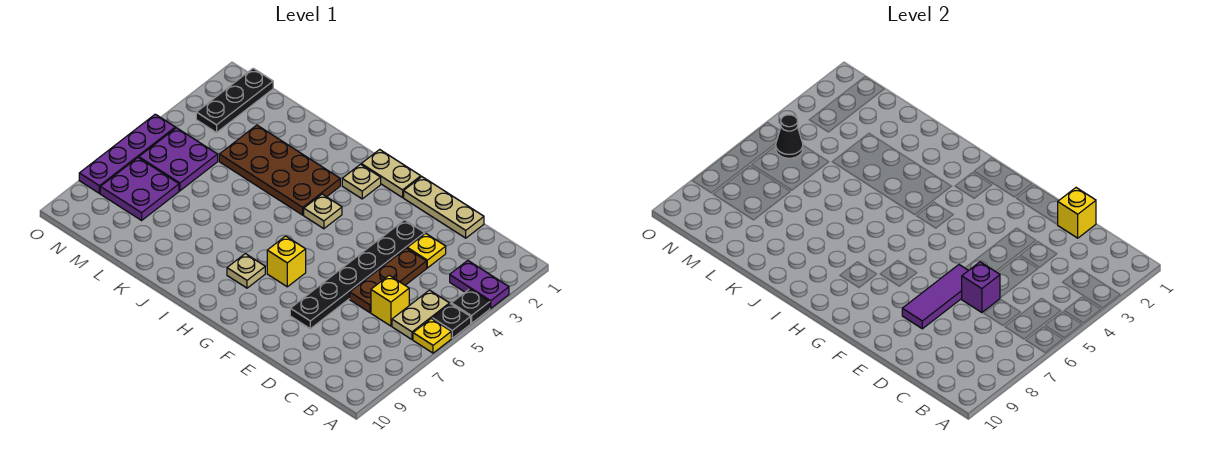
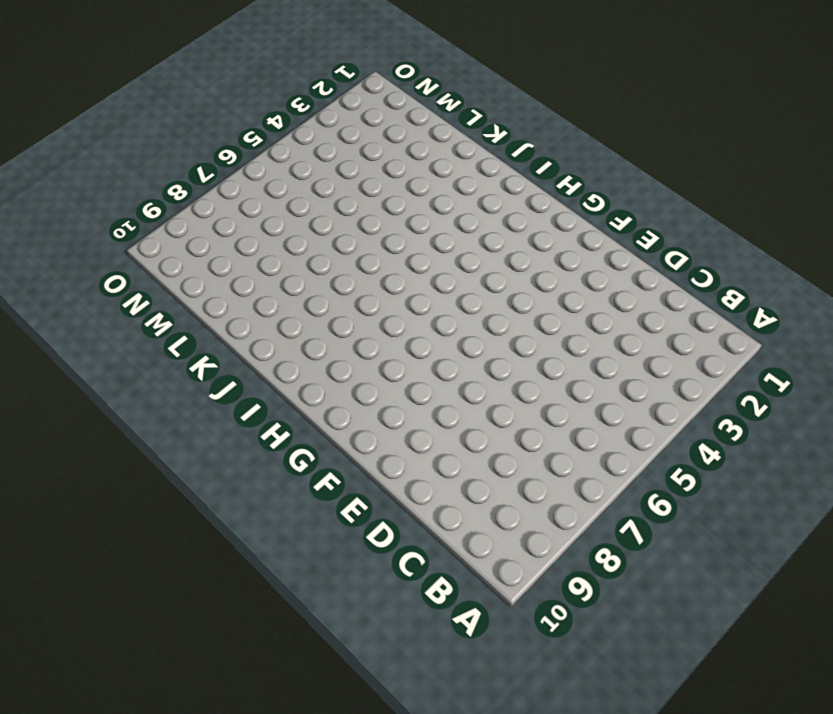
none -> purple 1x2 plate [450,261,509,308]
none -> black 1x1 plate [451,289,490,323]
none -> black 1x1 plate [432,304,471,338]

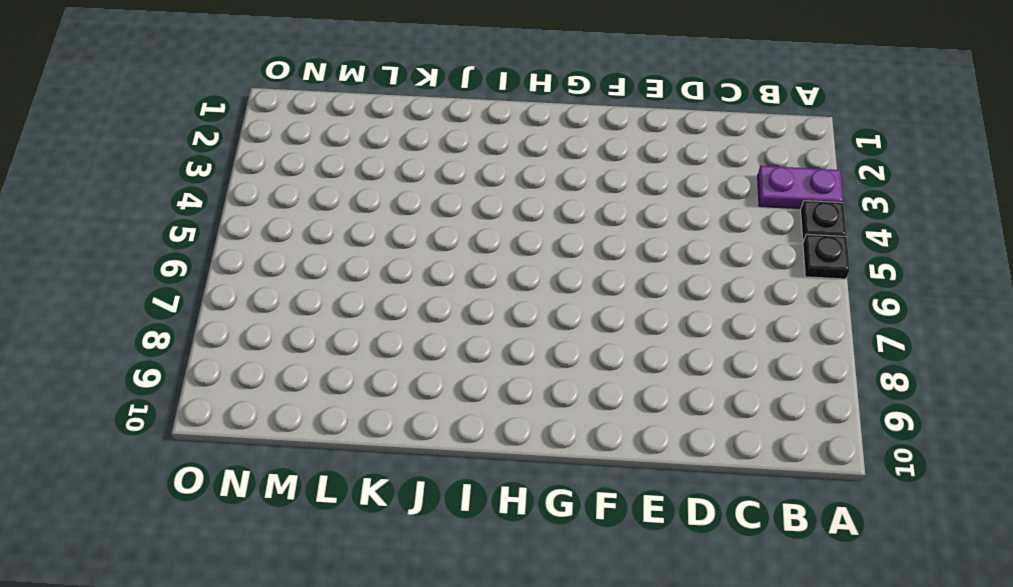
none -> yellow 1x1 plate [413,319,451,353]
none -> tan 1x2 plate [392,290,450,339]
none -> yellow 1x1 brick [371,275,409,326]

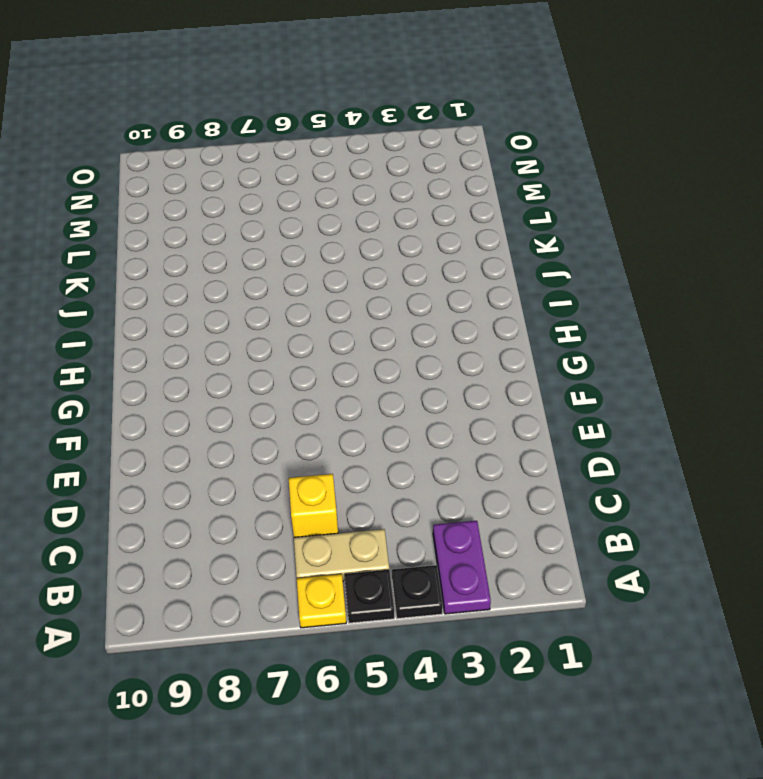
none -> tan 1x3 plate [404,177,484,238]
none -> yellow 1x1 plate [407,233,446,268]
none -> brown 1x3 plate [350,248,427,313]

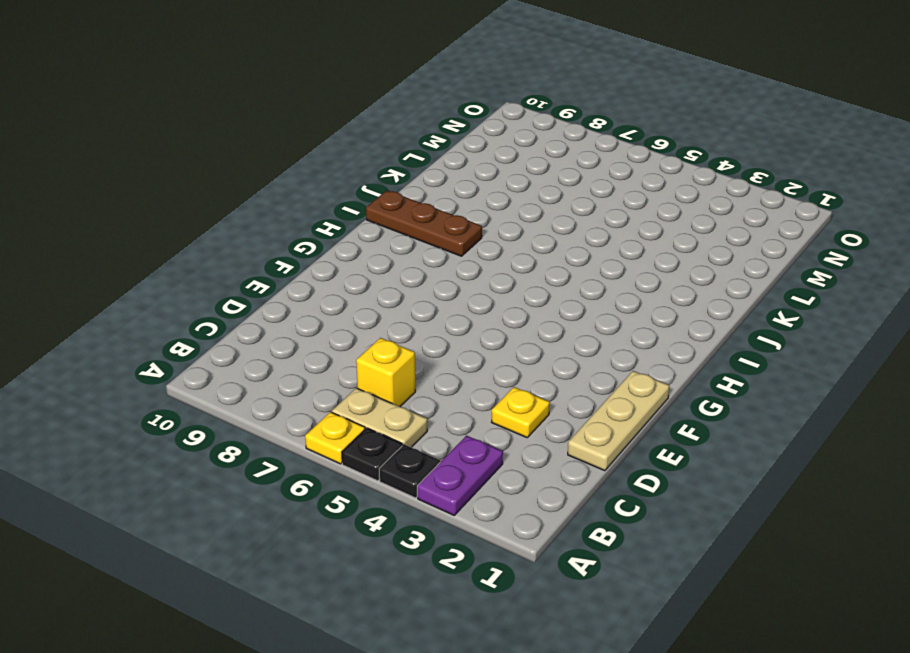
brown 1x3 plate [366,191,482,256] -> brown 1x3 plate moved to [350,248,427,313]
none -> black 1x6 plate [290,220,425,329]
none -> tan 1x2 plate [361,149,421,198]
none -> yellow 1x1 brick [267,236,306,287]

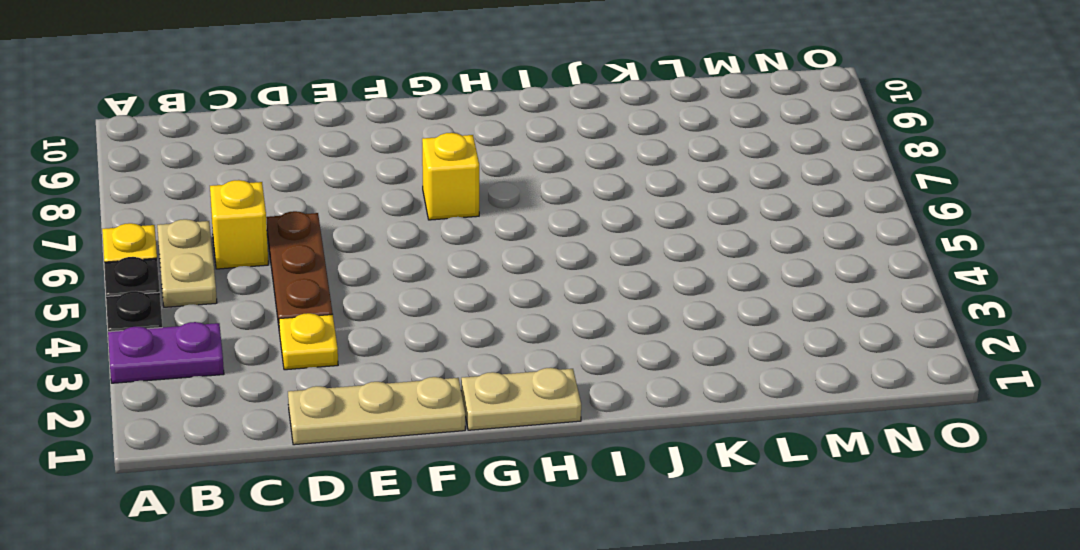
none -> black 1x6 plate [290,220,425,329]
none -> tan 1x1 plate [342,164,381,199]
none -> tan 1x1 plate [304,194,342,229]

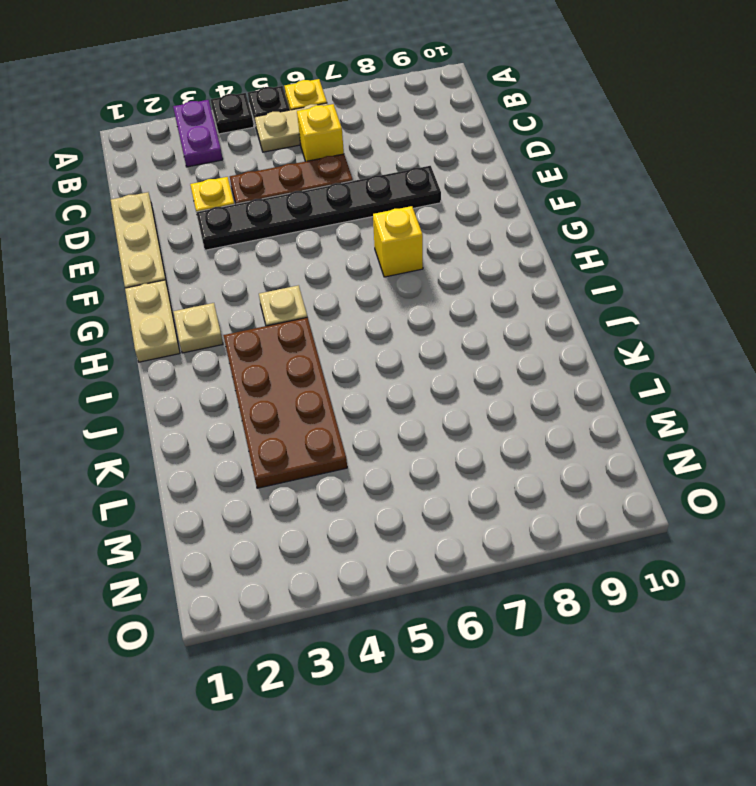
none -> tan 1x1 plate [227,254,265,288]
none -> purple 2x2 plate [139,128,218,191]
none -> purple 2x2 plate [100,158,179,220]

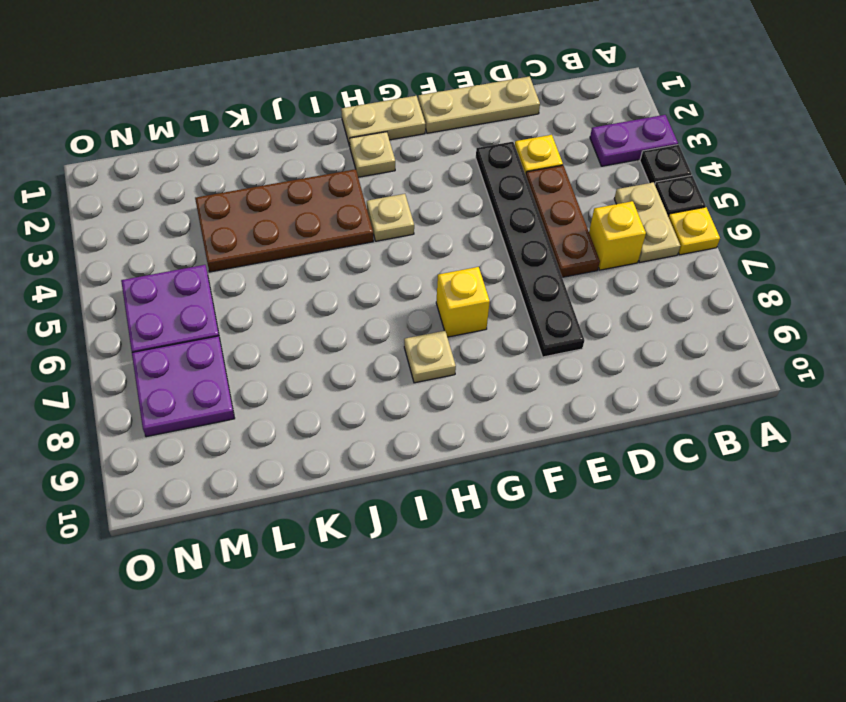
none -> black 1x3 plate [196,68,273,133]
none -> purple 1x4 plate [79,114,175,193]
none -> yellow 1x1 brick [1058,188,1096,238]

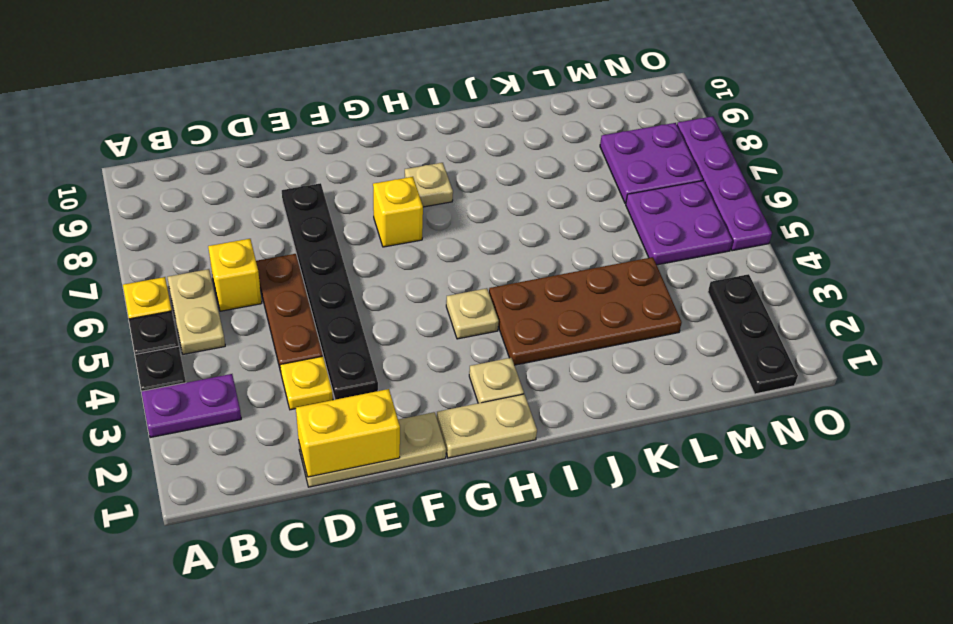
yellow 1x2 brick [296,389,400,477] -> yellow 1x1 brick [1058,188,1096,238]
none -> purple 1x1 brick [962,262,1000,313]
none -> purple 1x3 tile [902,265,969,329]
none -> black 1x1 cone [776,115,803,158]

